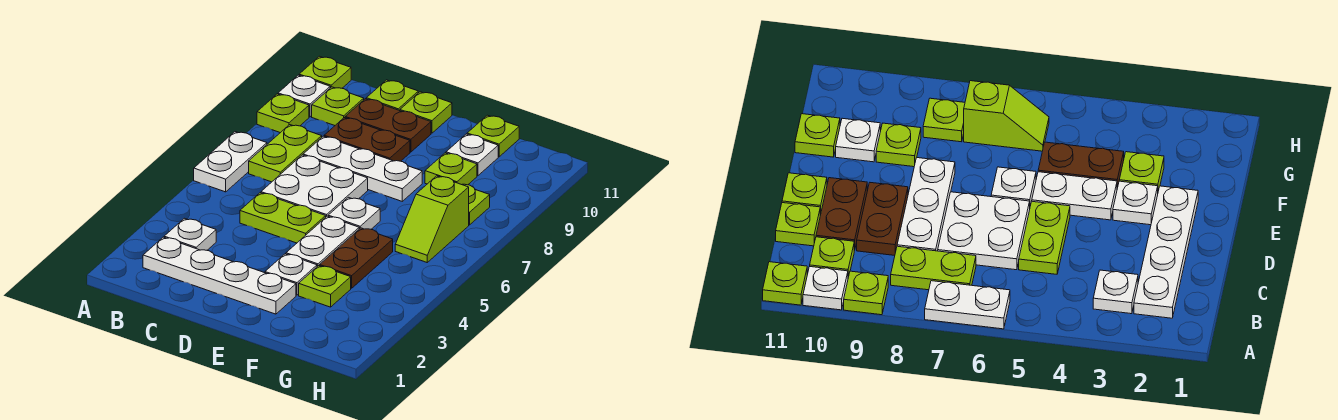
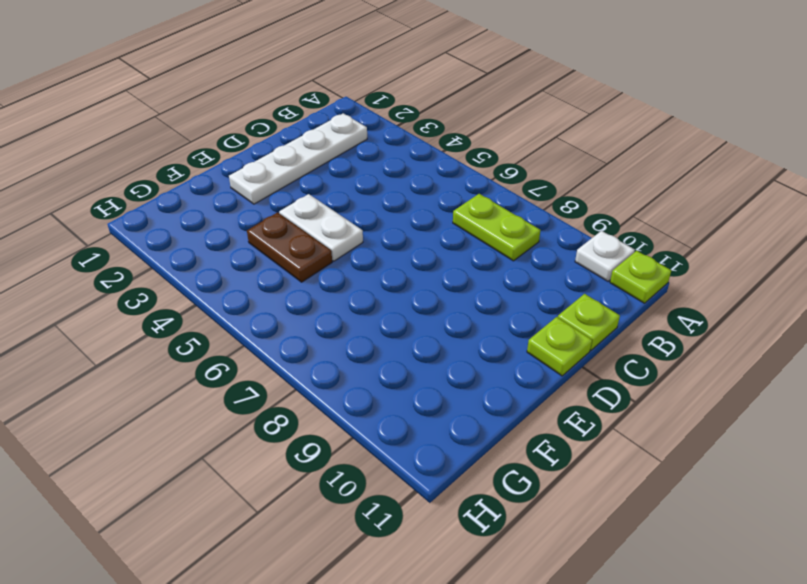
none -> white 1x2 plate [194,132,267,192]
none -> lime 1x1 plate [257,94,309,133]
none -> white 1x1 plate [164,218,216,250]

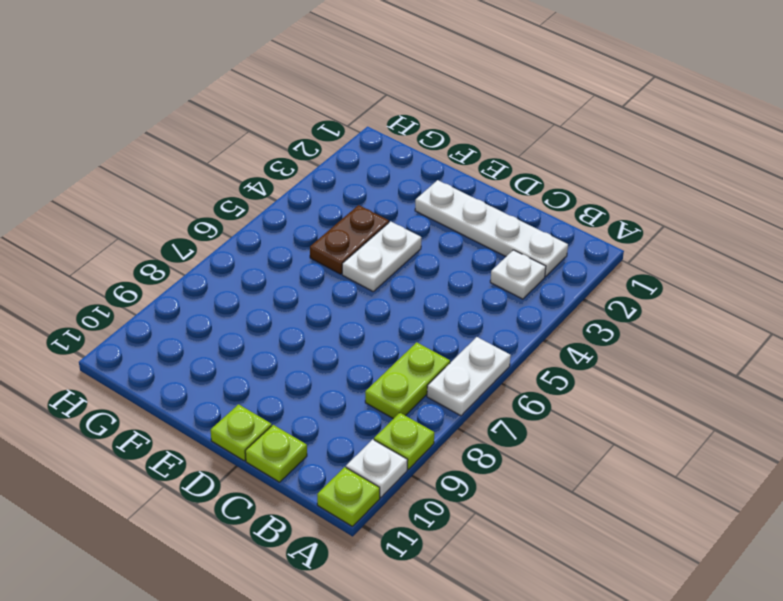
none -> lime 1x1 plate [312,87,364,125]
none -> lime 1x2 plate [240,193,326,243]
none -> white 2x2 plate [261,155,368,217]

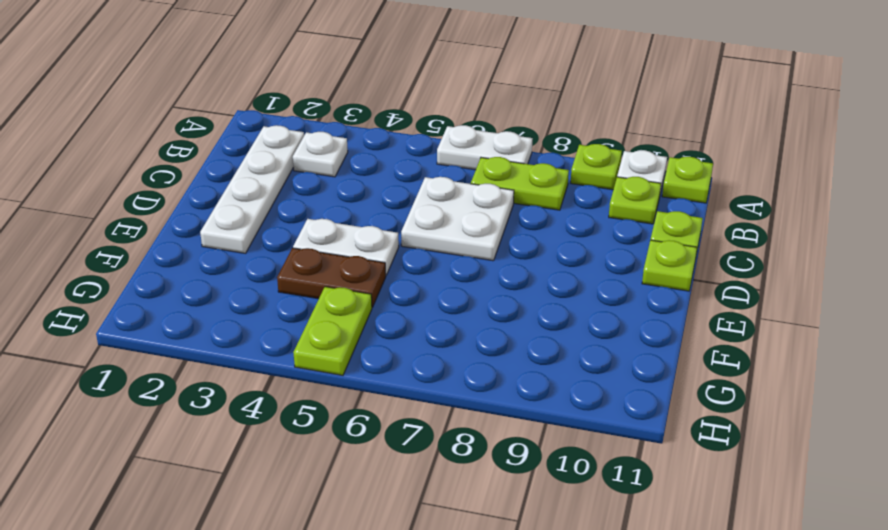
lime 1x2 plate [293,287,372,375] -> lime 1x2 plate moved to [240,193,326,243]
none -> white 1x3 plate [303,136,422,201]
none -> brown 1x2 plate [324,118,410,161]
none -> brown 1x2 plate [345,99,431,152]

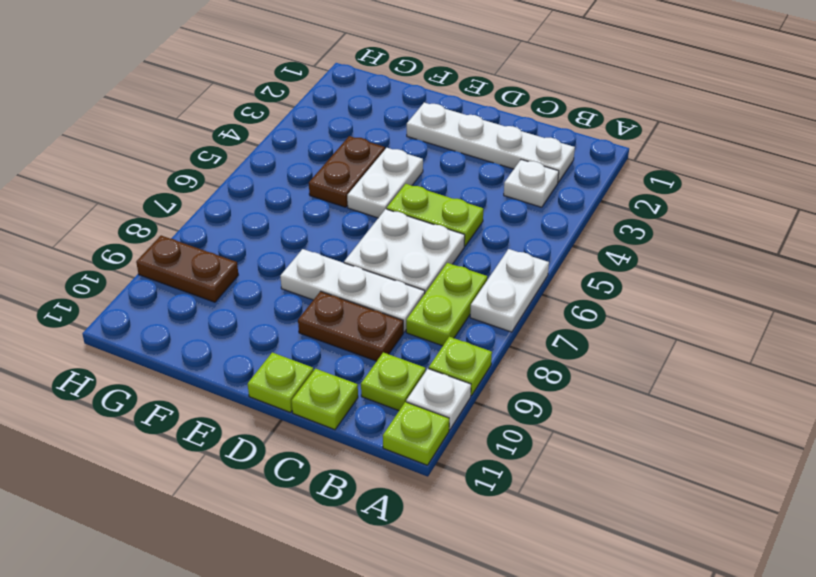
brown 1x2 plate [136,235,238,302] -> brown 1x2 plate moved to [345,99,431,152]
none -> white 1x1 plate [265,254,317,295]
none -> white 1x1 plate [328,197,380,229]
none -> lime 1x1 plate [299,266,351,307]

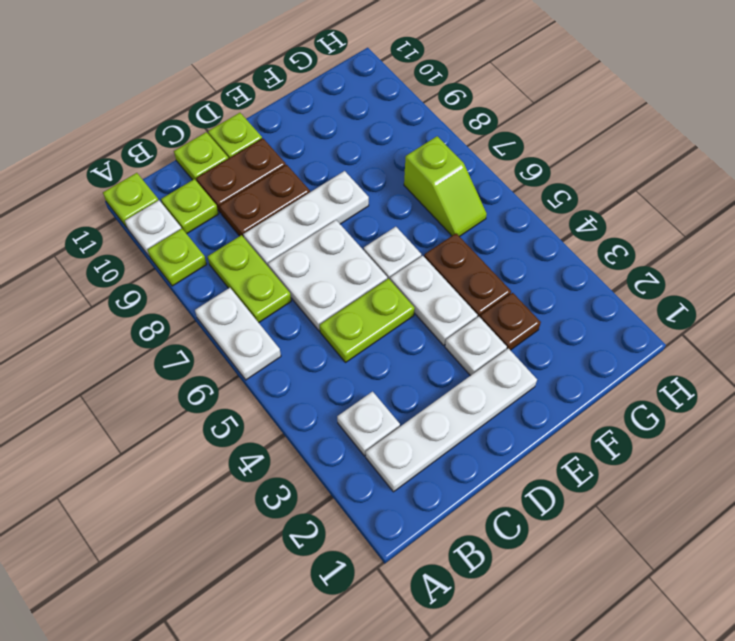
brown 1x1 plate [480,293,541,350] -> lime 1x1 plate [299,266,351,307]
none -> lime 1x1 plate [425,153,477,185]
none -> white 1x1 plate [446,134,498,176]
none -> lime 1x1 plate [467,115,519,157]

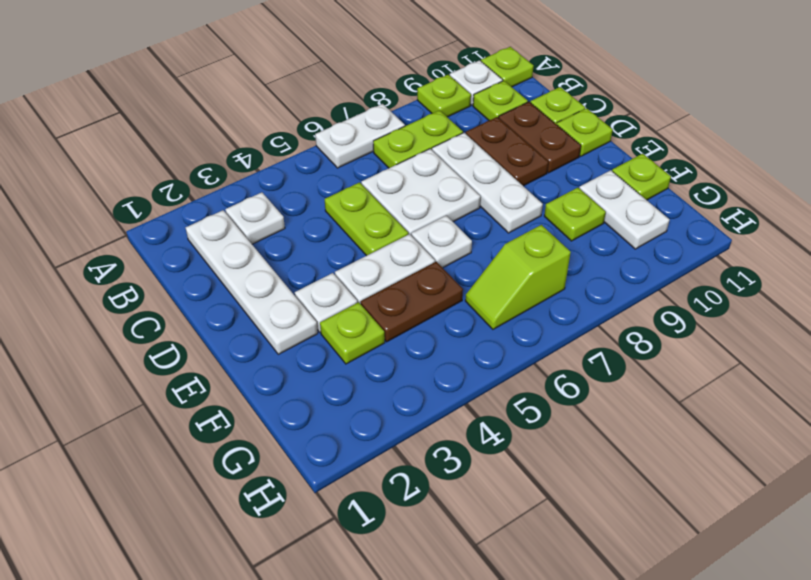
white 1x2 plate [579,170,669,249] -> white 1x1 plate [446,134,498,176]
none -> lime 1x1 plate [462,184,490,225]

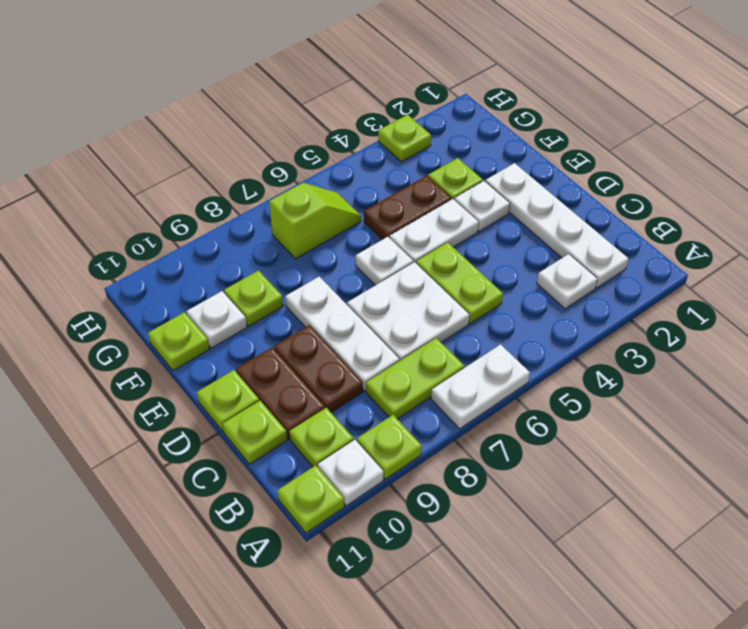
lime 1x1 plate [378,115,431,162] -> lime 1x1 plate moved to [462,184,490,225]

